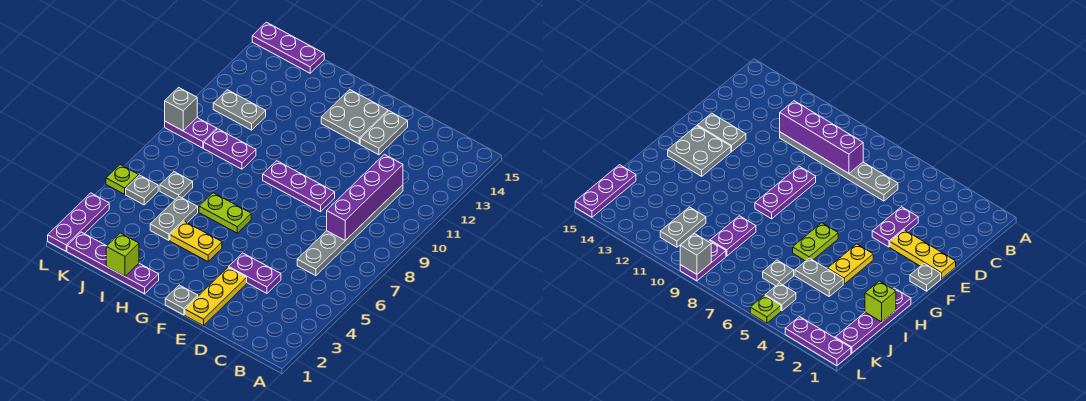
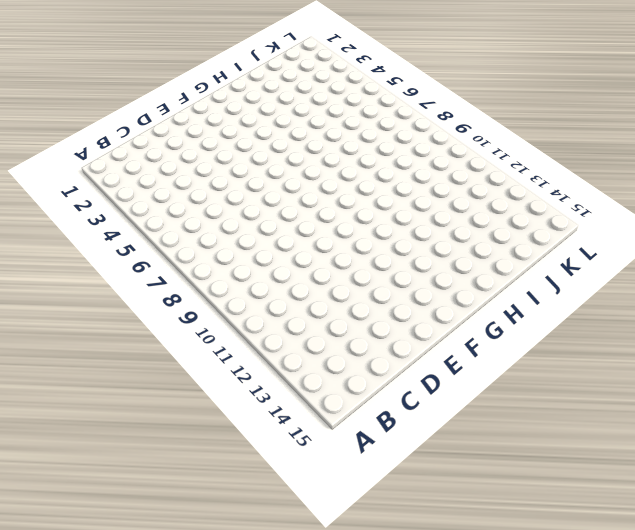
none -> grey 1x6 plate [297,185,403,276]
none -> purple 1x2 plate [229,253,281,293]
none -> yellow 1x3 plate [185,267,247,326]

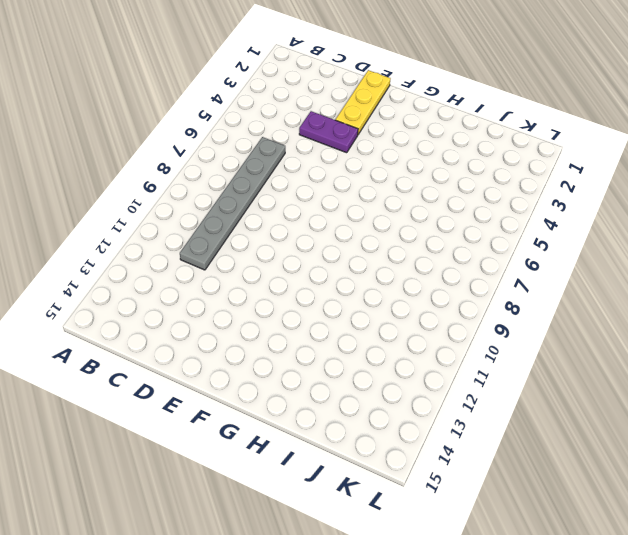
none -> purple 1x3 plate [263,161,335,212]
none -> grey 1x2 plate [360,111,408,155]
none -> grey 1x1 plate [165,285,198,315]

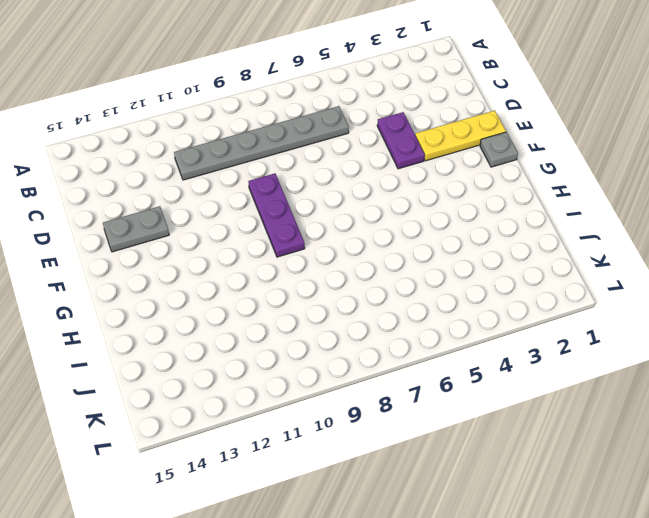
none -> grey 2x2 plate [321,90,388,144]
none -> yellow 1x2 plate [170,221,222,262]
none -> lime 1x2 plate [199,193,251,233]

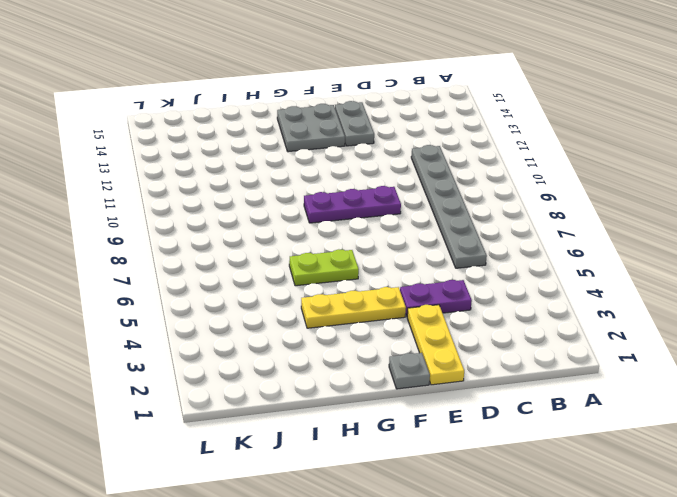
yellow 1x3 plate [301,287,406,328] -> yellow 1x2 plate [170,221,222,262]
none -> purple 1x4 plate [67,232,159,294]
none -> grey 1x2 plate [150,197,198,240]
none -> purple 1x2 plate [204,129,256,169]

